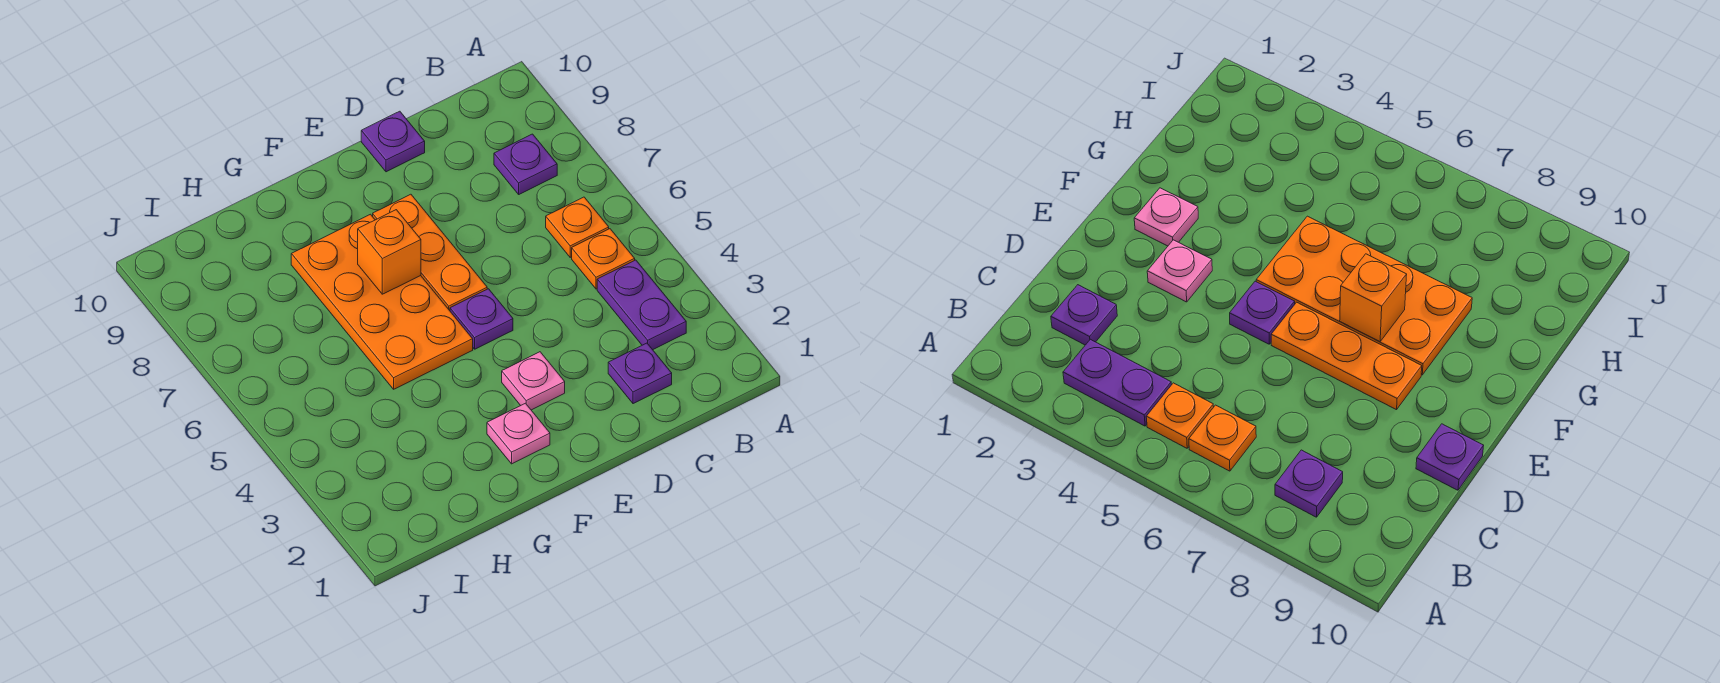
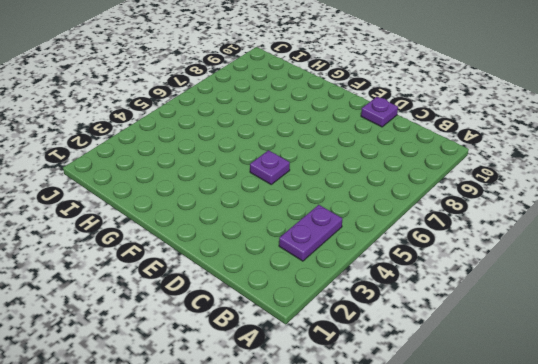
none -> orange 1x1 plate [572,229,635,289]
none -> orange 1x1 plate [546,197,609,257]
none -> purple 1x1 plate [494,134,557,194]

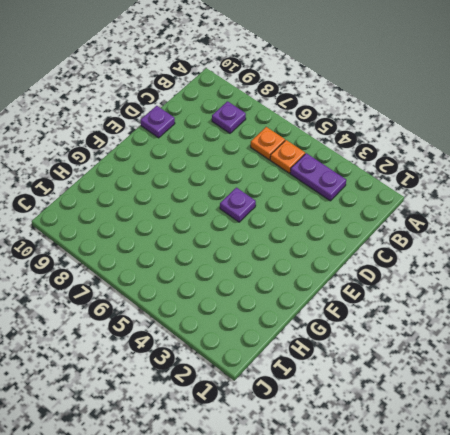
none -> purple 1x1 plate [608,343,672,404]
none -> pink 1x1 plate [502,352,565,410]
none -> orange 1x3 plate [373,194,487,311]

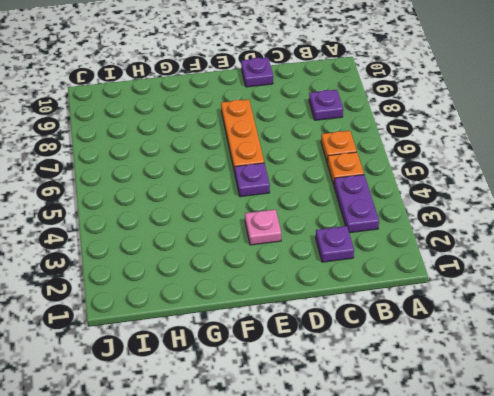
none -> pink 1x1 plate [487,403,550,464]
none -> orange 2x4 plate [291,214,473,389]
none -> orange 1x1 brick [358,210,421,294]

